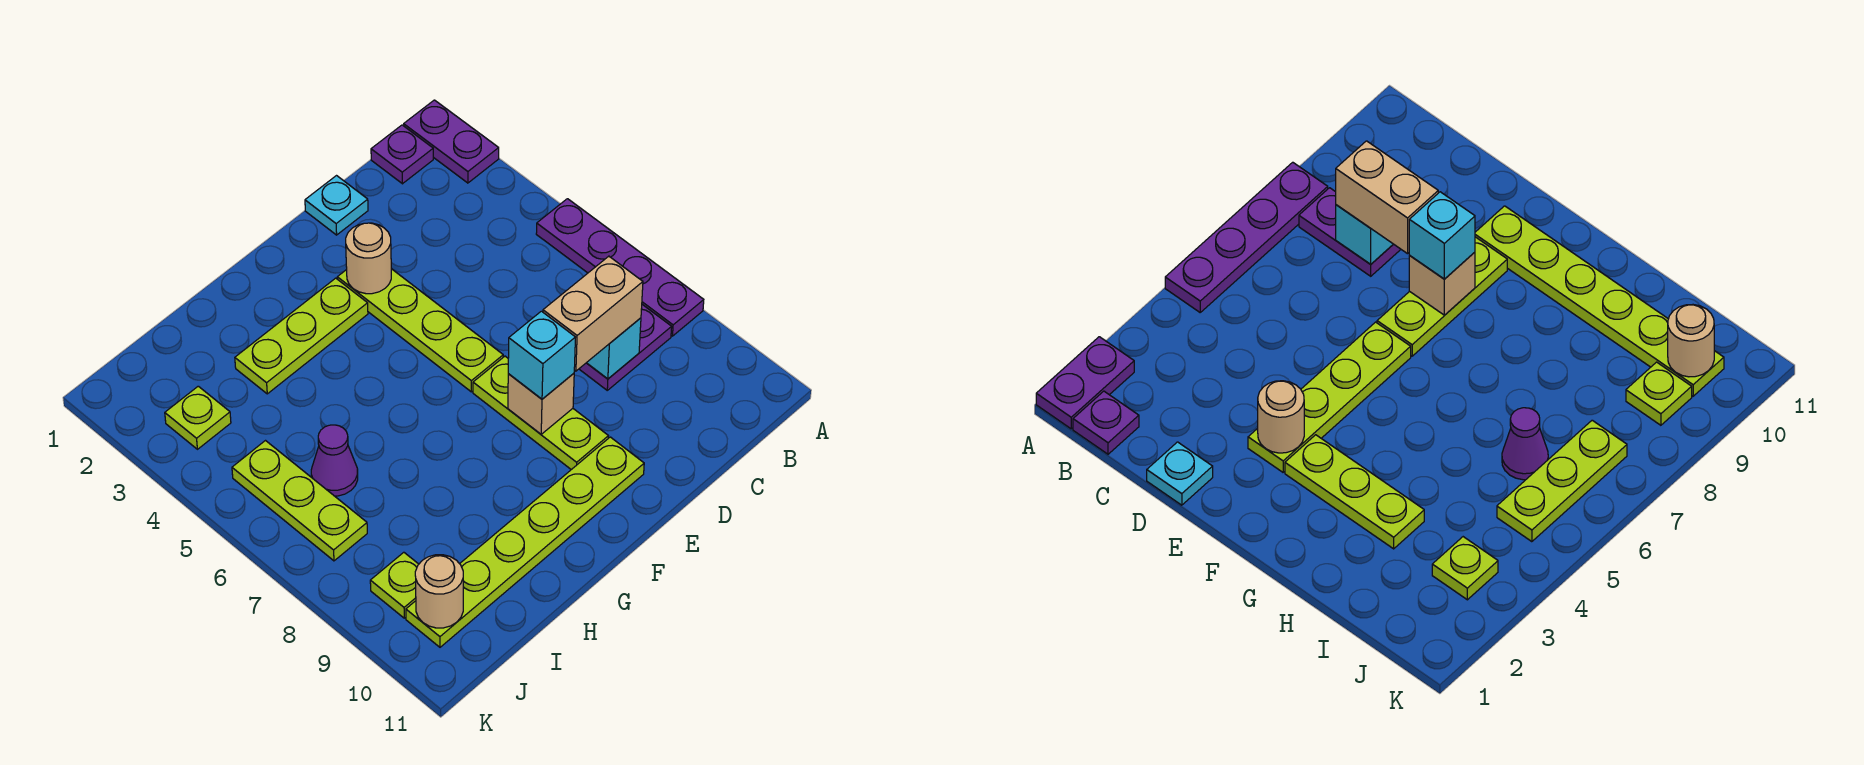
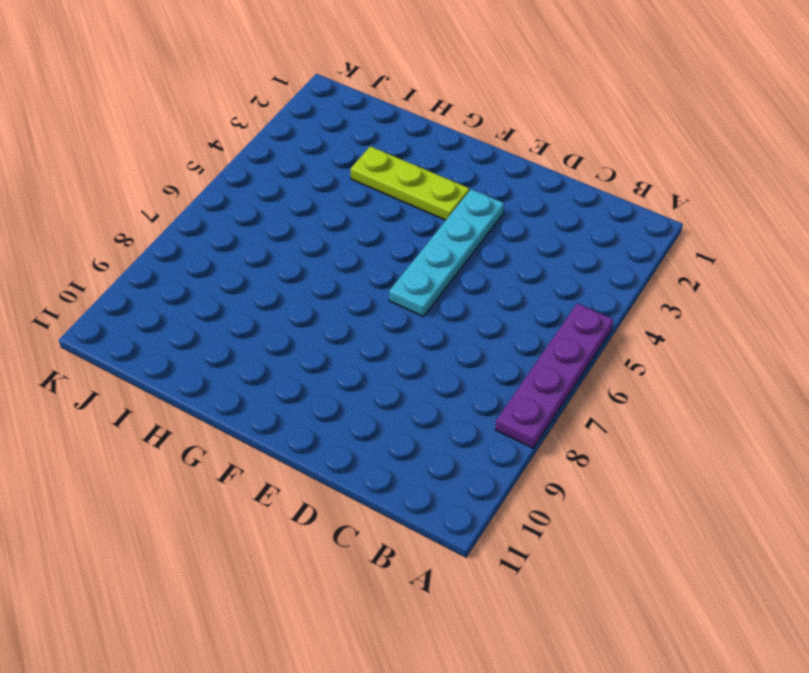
cyan 1x4 plate [389,189,504,317] -> lime 1x4 plate [337,269,503,392]
none -> purple 1x2 plate [404,100,499,183]
none -> purple 1x1 plate [371,125,433,184]
none -> purple 1x2 plate [579,305,672,390]

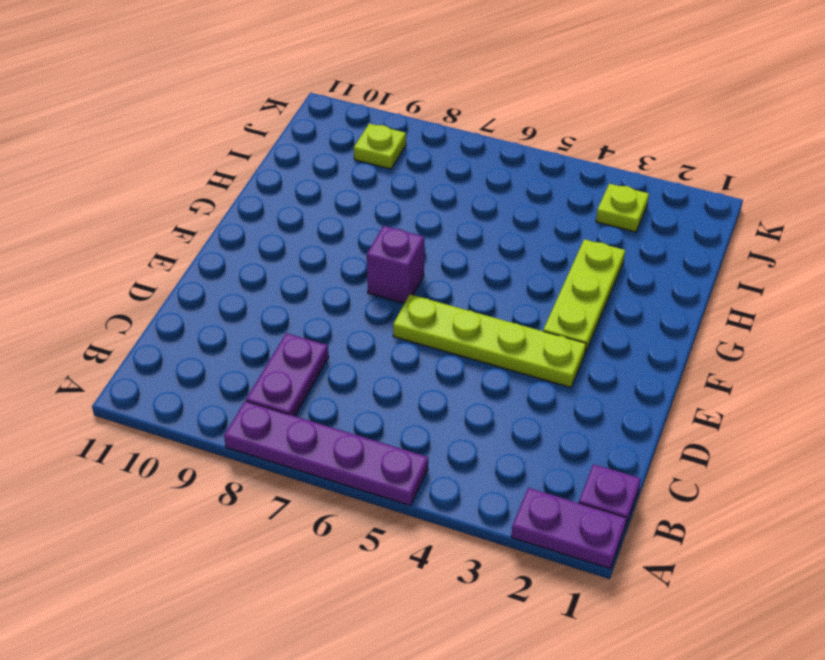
purple 1x1 brick [367,226,424,303] -> none
none -> cyan 1x1 plate [305,176,368,235]
none -> lime 1x3 plate [473,356,608,470]
none -> lime 1x6 plate [406,437,644,647]

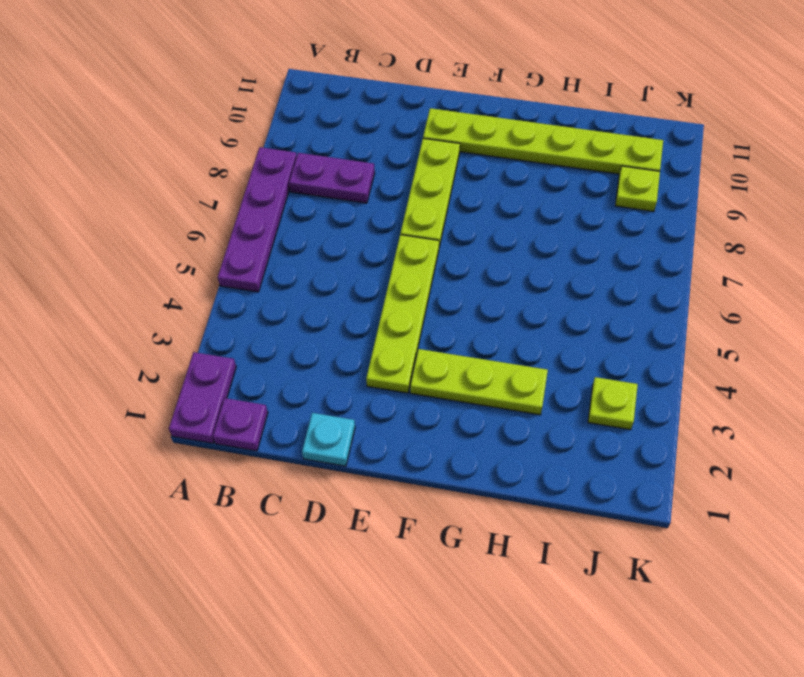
none -> purple 1x1 cone [311,425,358,496]
none -> lime 1x3 plate [232,441,367,561]
none -> cyan 1x1 brick [587,318,641,379]

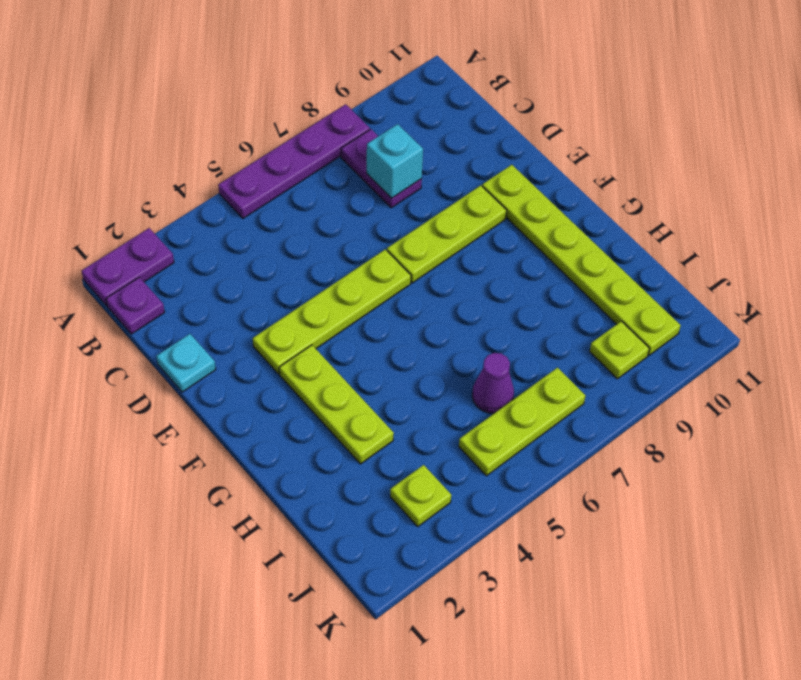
none -> tan 1x1 round brick [346,223,391,294]
none -> tan 1x1 brick [508,373,574,434]
none -> tan 1x1 round brick [415,555,463,628]

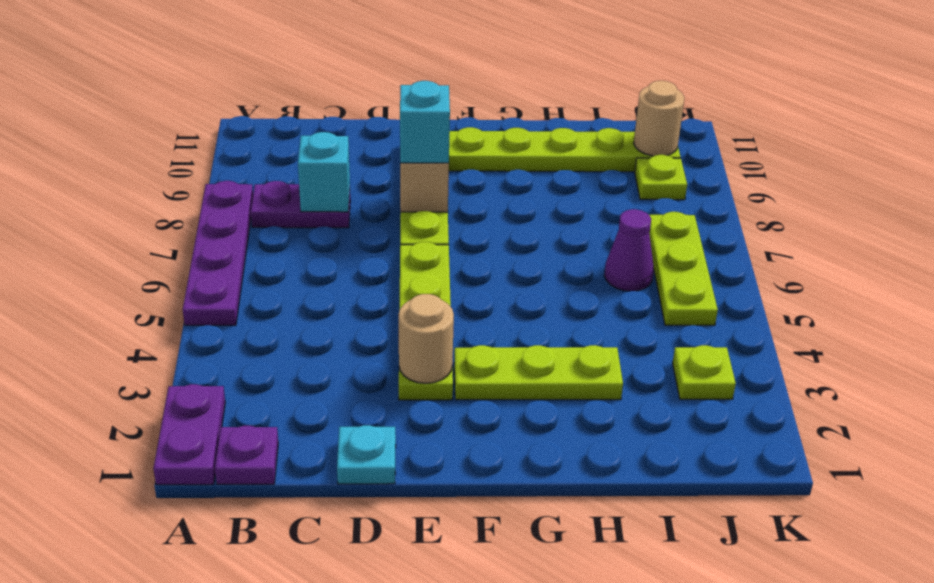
none -> tan 1x2 brick [543,256,643,371]

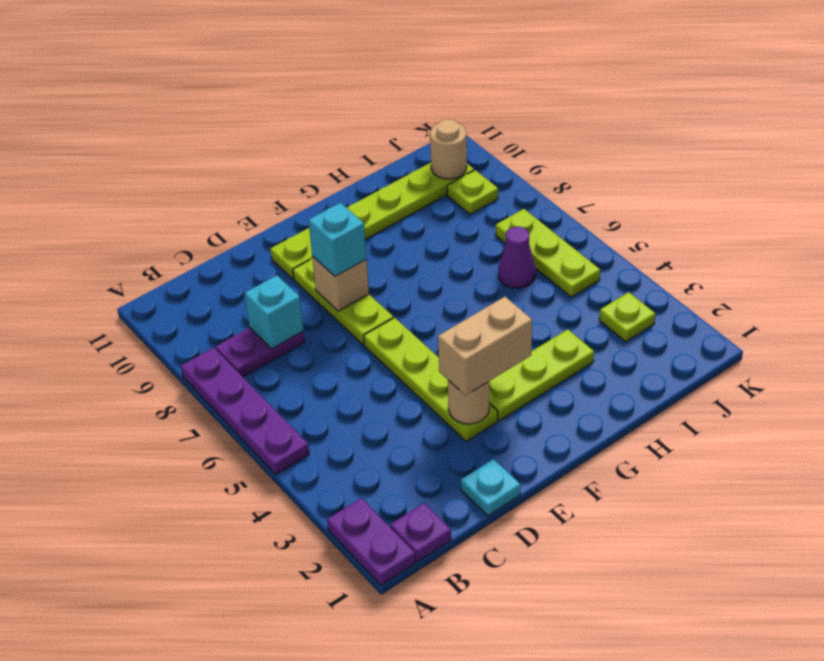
tan 1x2 brick [438,297,532,395] -> tan 1x2 brick moved to [543,256,643,371]

